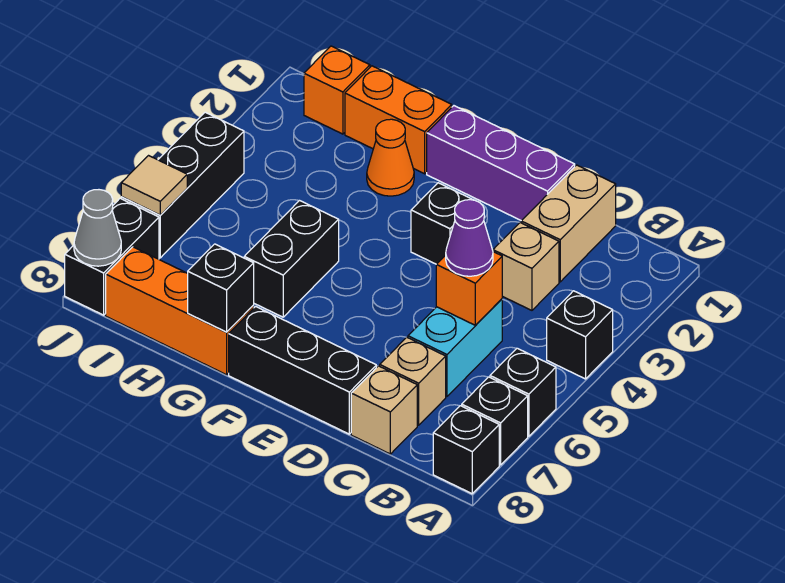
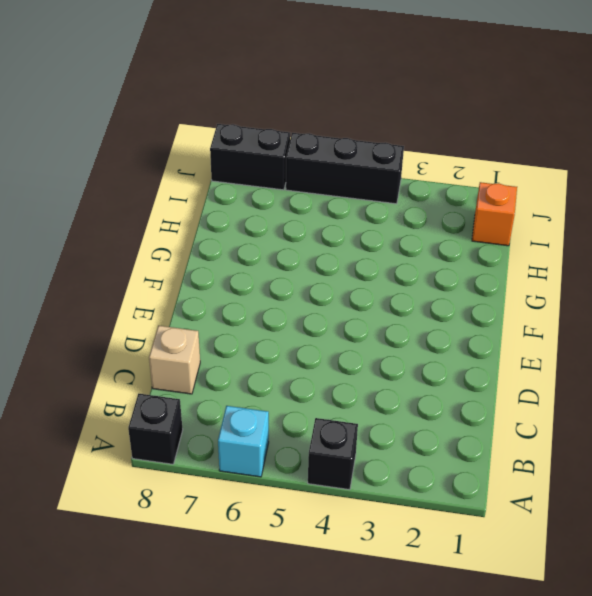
cyan 1x1 brick [218,406,269,477] -> black 1x1 brick [490,348,556,436]
none -> black 1x1 brick [462,377,528,465]
none -> tan 1x2 brick [521,165,616,282]
none -> tan 1x1 brick [493,223,559,310]

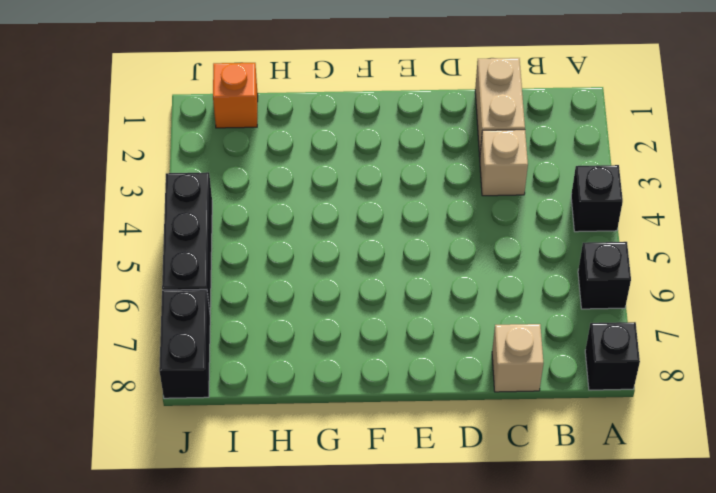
none -> black 1x1 brick [462,377,528,465]
none -> cyan 1x2 brick [408,299,502,397]
none -> tan 1x1 brick [380,337,446,425]

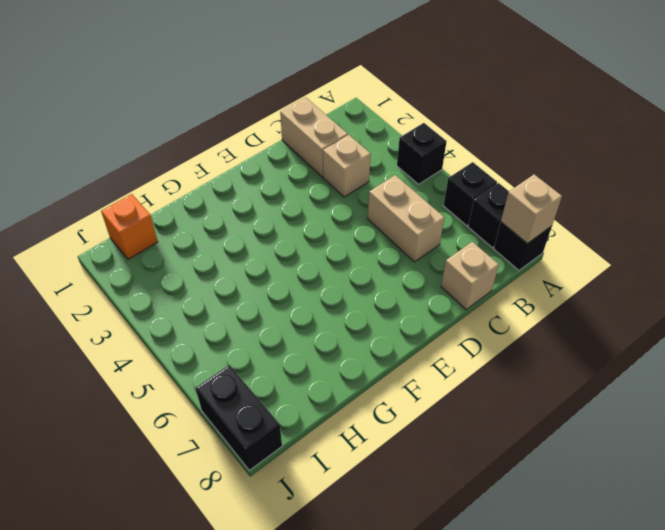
tan 1x1 brick [501,174,562,244] -> tan 1x1 brick moved to [380,337,446,425]
tan 1x2 brick [368,175,444,262] -> cyan 1x2 brick [408,299,502,397]
none -> purple 1x3 brick [427,106,575,221]
none -> black 1x3 brick [229,306,376,434]
none -> black 1x1 brick [411,183,473,264]

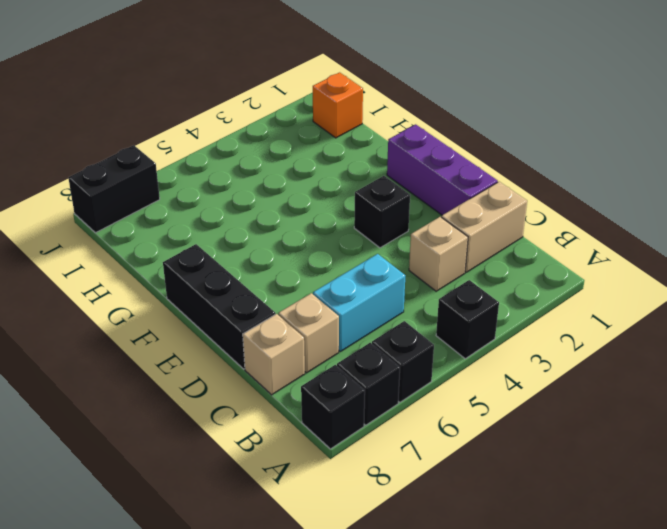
none -> orange 1x2 brick [345,66,452,174]
none -> orange 1x1 cone [367,119,414,196]
none -> black 1x2 brick [244,201,339,317]

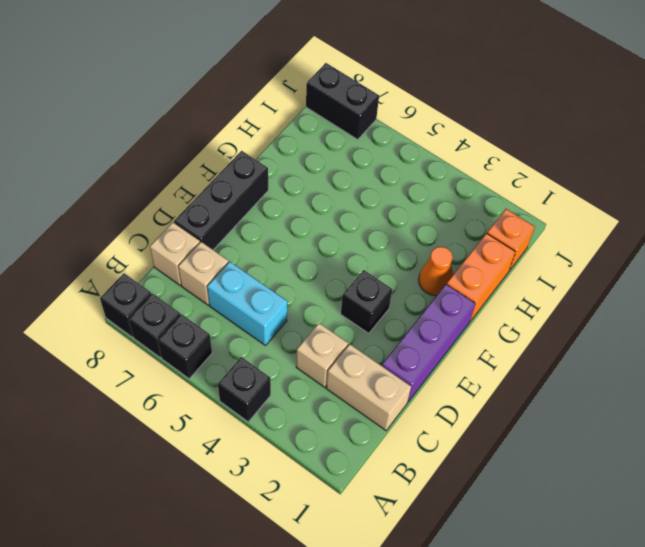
none -> black 1x2 brick [244,201,339,317]
none -> orange 1x3 brick [106,247,254,375]
none -> black 1x3 brick [121,112,244,258]

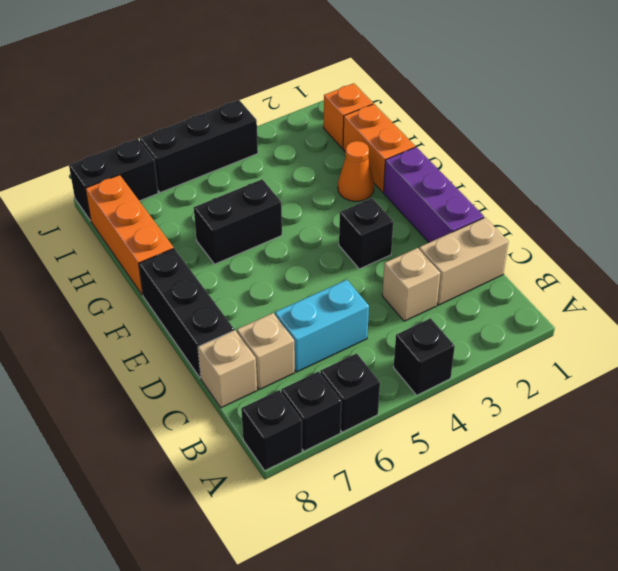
none -> orange 1x1 brick [436,252,502,325]
none -> black 1x1 brick [188,244,254,332]
none -> tan 1x1 tile [121,156,187,215]

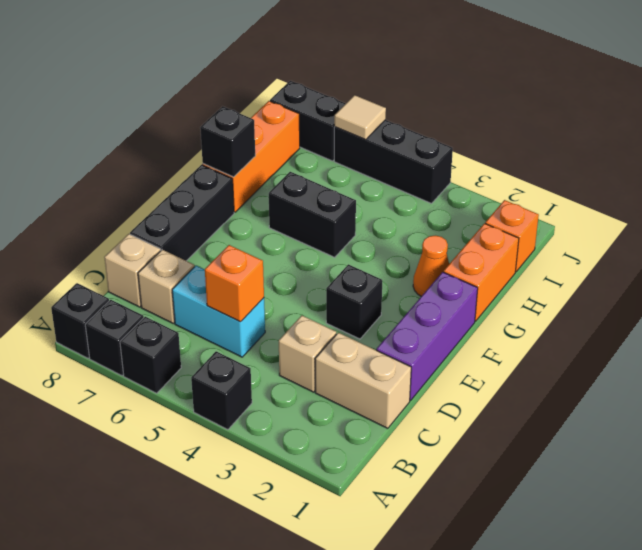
none -> grey 1x1 cone [74,190,121,266]
none -> purple 1x1 cone [446,200,493,276]

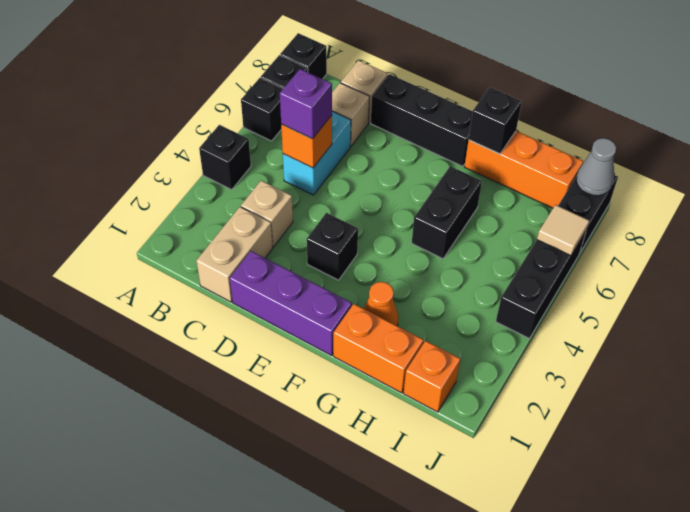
purple 1x1 brick [280,69,332,139] -> purple 1x1 cone [446,200,493,276]

